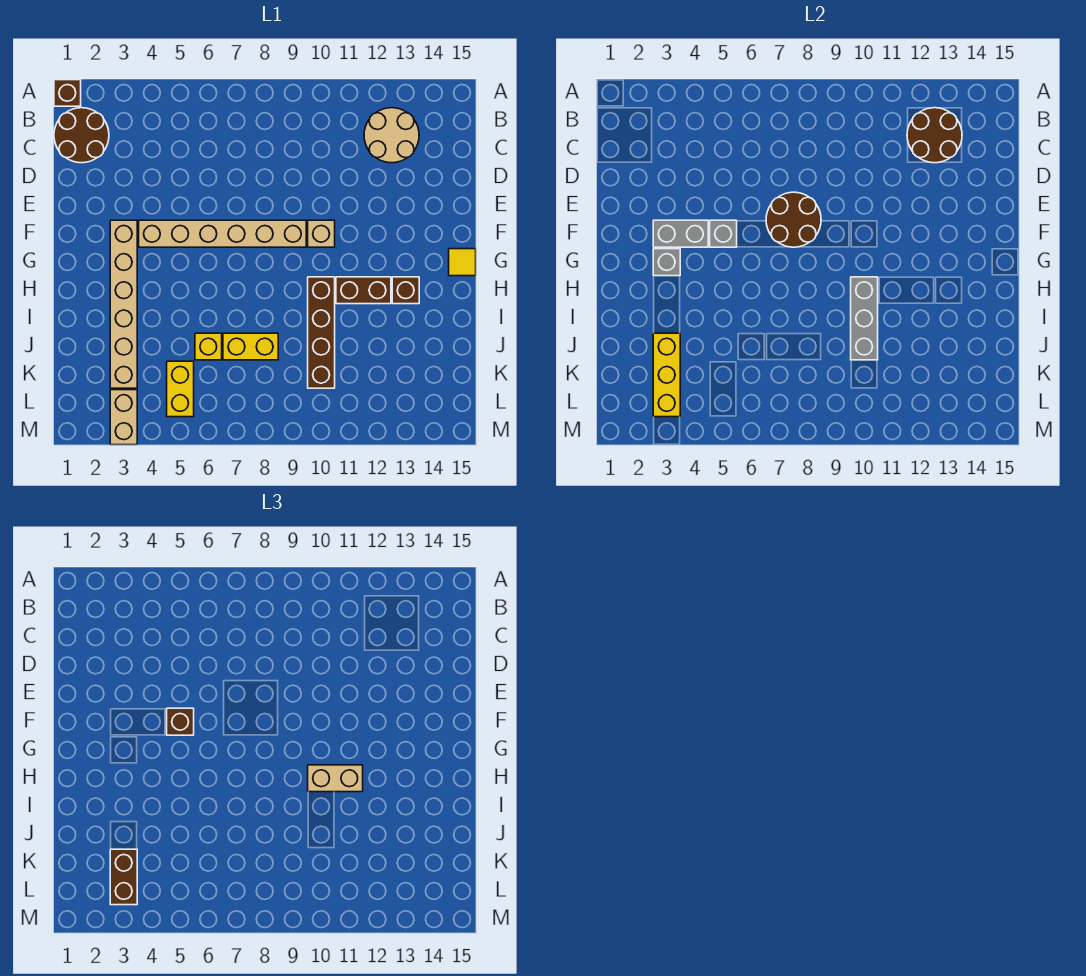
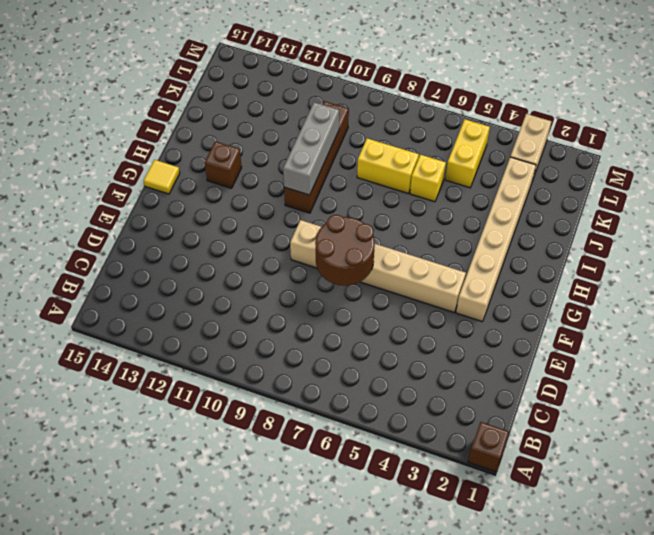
none -> brown 2x2 round brick [54,108,109,163]
none -> tan 2x2 round brick [364,108,419,163]
none -> tan 1x1 brick [308,220,335,247]

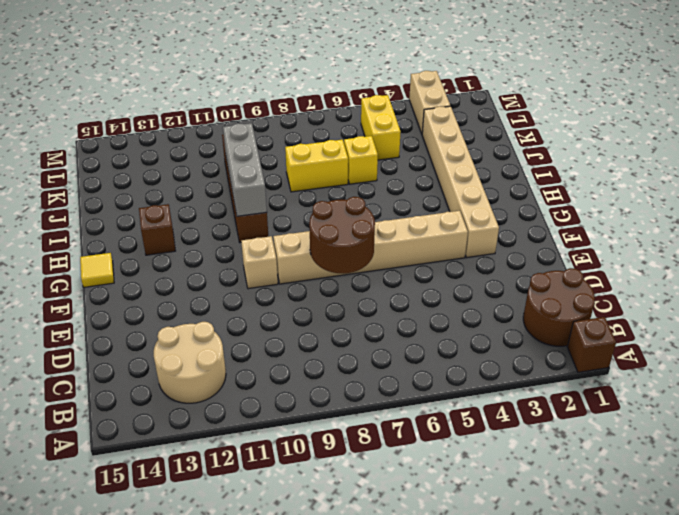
none -> brown 1x2 brick [336,277,391,304]
none -> brown 2x2 round brick [907,108,962,163]
none -> grey 1x2 brick [653,220,708,247]

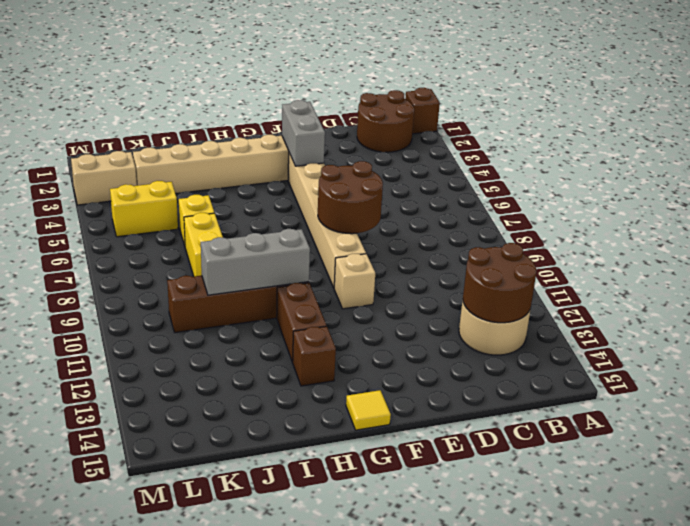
none -> grey 1x1 brick [710,220,737,247]
none -> grey 1x1 brick [653,249,680,276]
none -> yellow 1x3 brick [653,333,680,417]

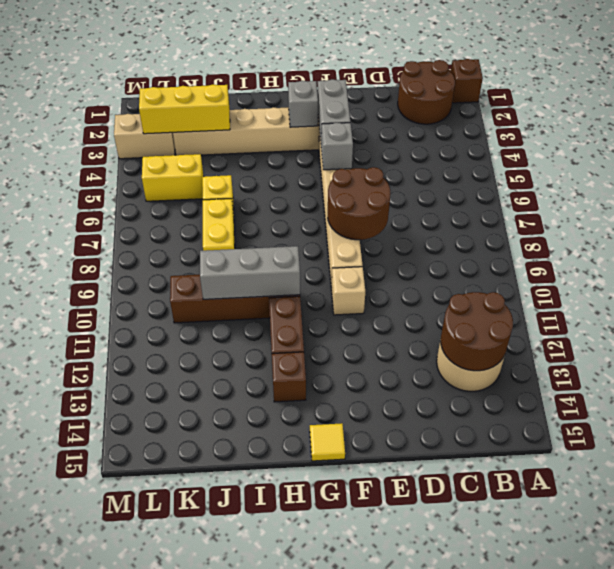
none -> brown 1x1 brick [167,708,194,735]
none -> tan 1x2 brick [308,765,363,792]
none -> brown 1x2 brick [110,849,137,905]

